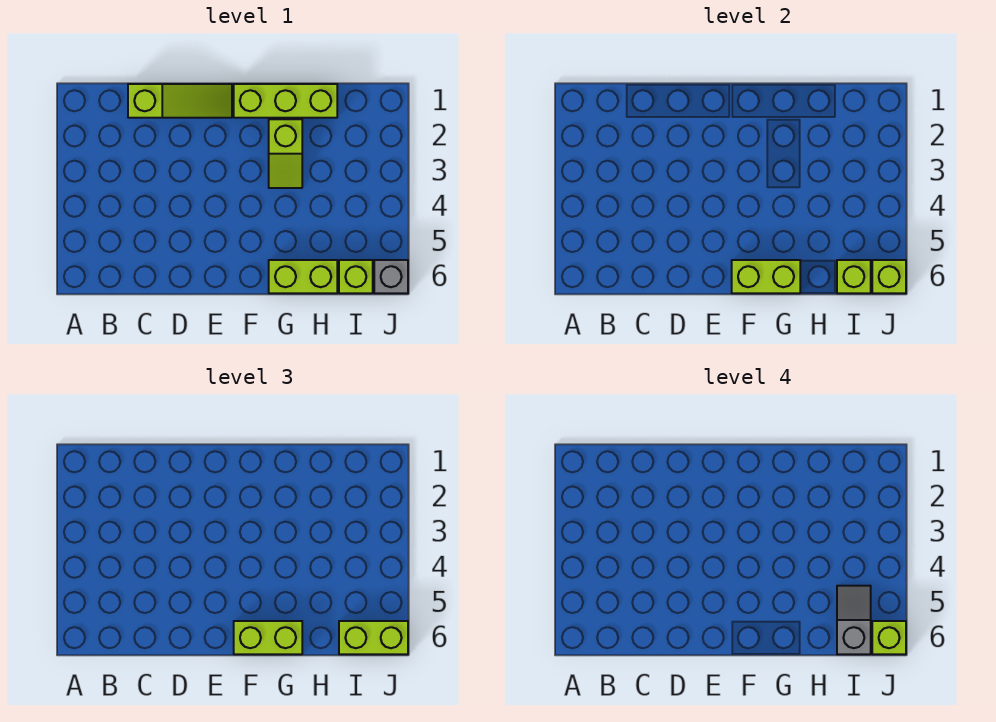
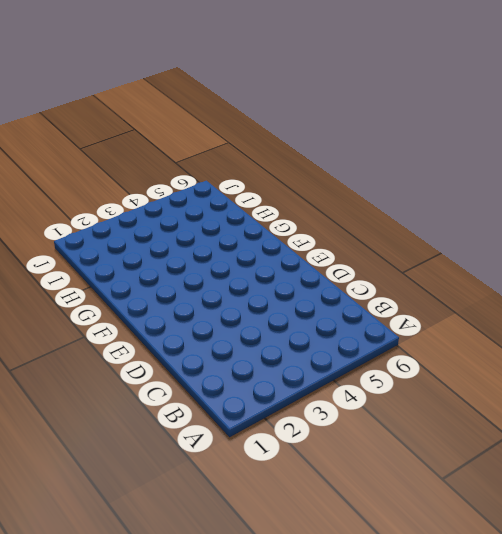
none -> lime 1x3 slope [128,84,232,118]
none -> lime 1x3 brick [234,84,337,118]
none -> lime 1x2 slope [269,119,302,188]

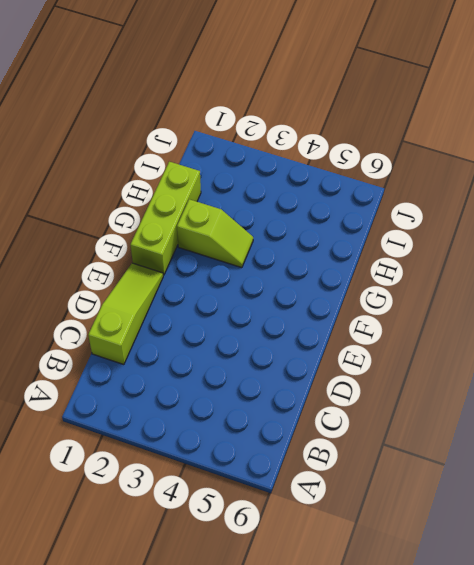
none -> lime 1x2 brick [269,260,337,293]
none -> lime 1x1 brick [339,260,373,293]
none -> grey 1x1 brick [374,260,408,293]

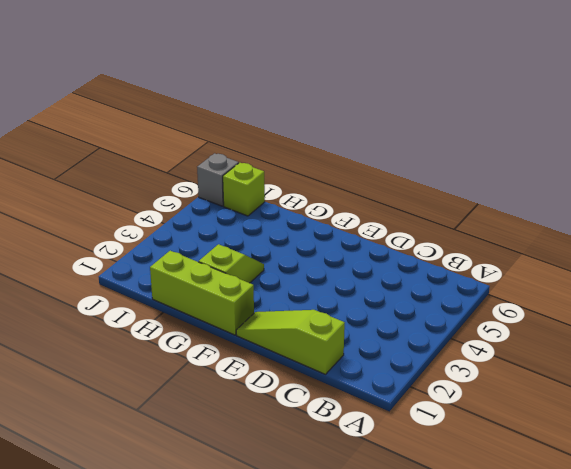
none -> lime 1x2 brick [269,260,337,293]
none -> lime 1x2 brick [732,260,800,293]
none -> lime 1x1 brick [837,260,871,293]

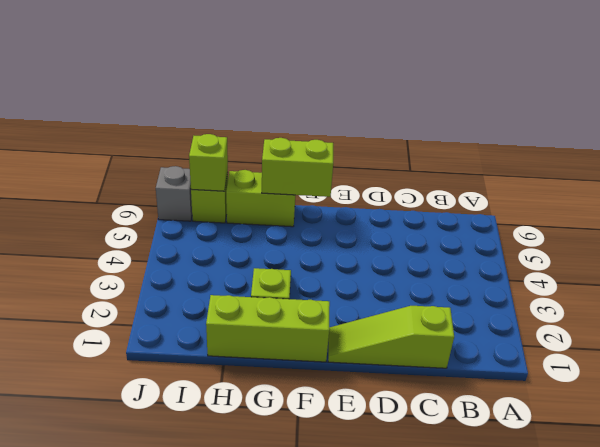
none -> lime 1x1 brick [872,260,906,293]
none -> lime 1x2 brick [234,621,302,654]
none -> lime 1x2 brick [339,621,408,654]

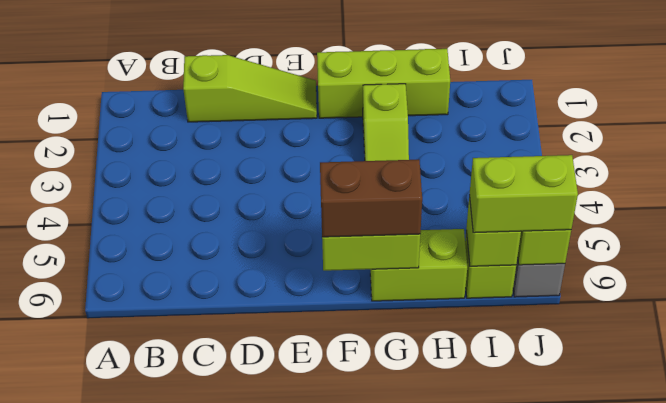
brown 1x2 brick [320,160,422,237] -> lime 1x2 brick [234,621,302,654]
none -> grey 1x2 slope [837,586,871,654]
none -> lime 1x1 brick [872,621,906,654]

